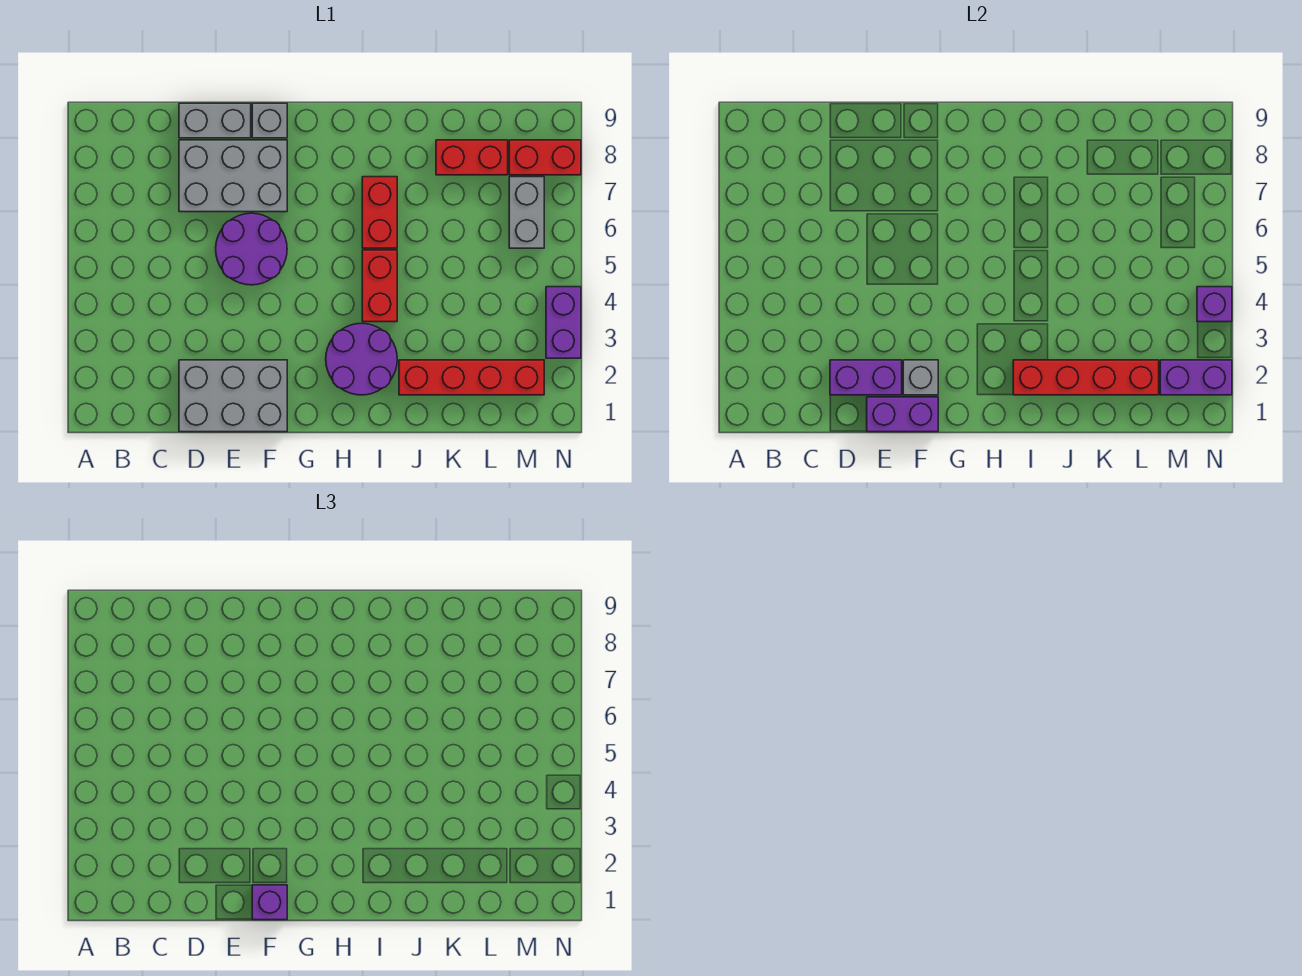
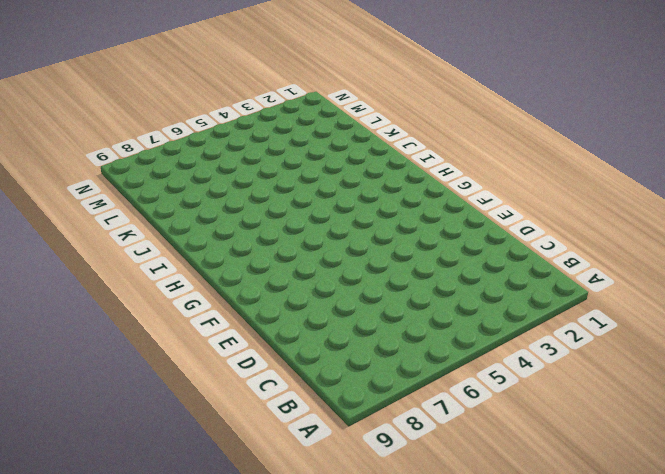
none -> grey 2x3 brick [179,360,287,432]
none -> grey 2x3 brick [179,140,287,212]
none -> grey 1x2 brick [179,103,251,138]

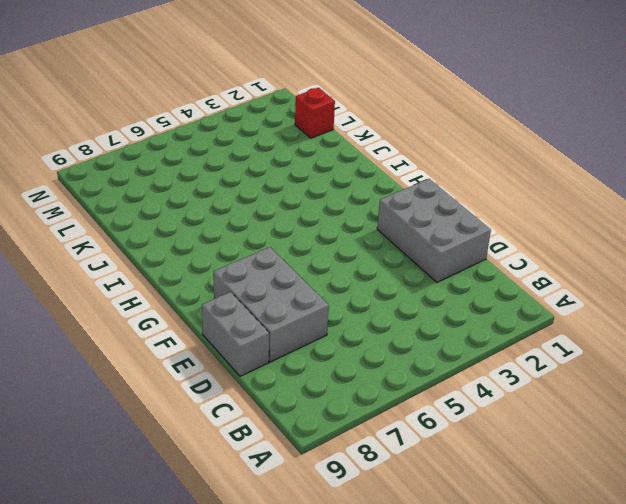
red 1x1 brick [295,88,335,138] -> none
none -> purple 2x2 round brick [216,213,287,285]
none -> grey 1x1 brick [252,103,287,138]
none -> purple 2x2 round brick [326,323,397,395]

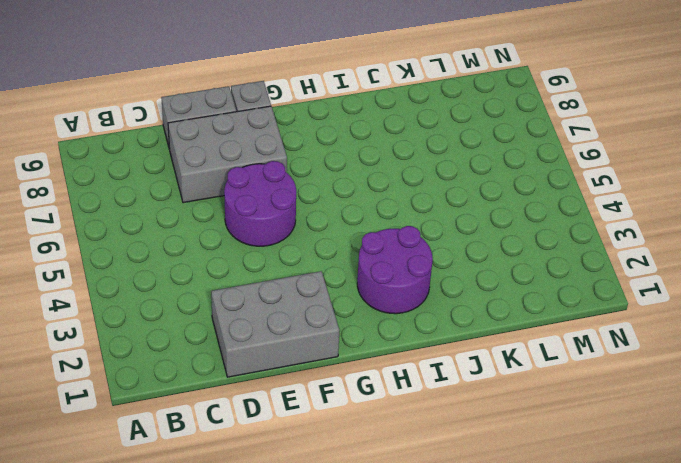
none -> red 1x2 brick [362,250,397,322]
none -> red 1x2 brick [362,177,397,248]
none -> red 1x4 brick [399,360,544,395]

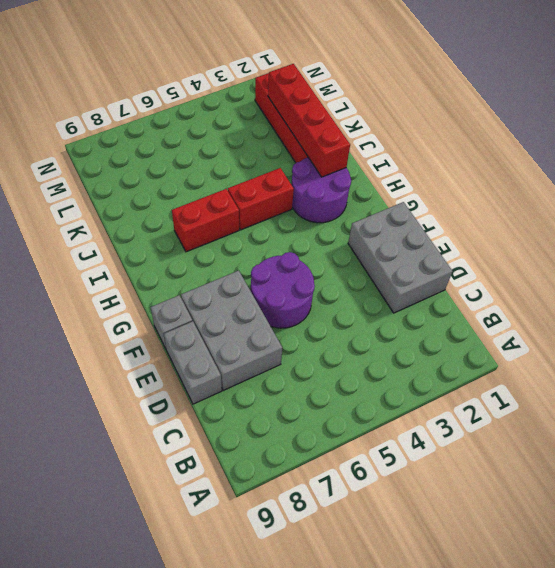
none -> red 1x2 brick [436,140,508,175]
none -> grey 1x2 brick [509,177,544,248]
none -> red 1x2 brick [509,140,581,175]

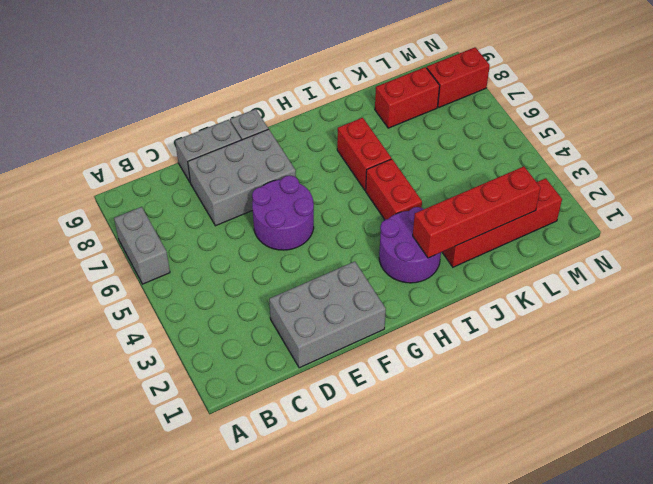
grey 1x2 brick [114,207,170,284] -> grey 1x2 brick moved to [509,177,544,248]
none -> purple 1x2 brick [546,287,581,358]
none -> purple 1x2 brick [830,360,902,395]
none -> purple 1x2 brick [867,397,938,432]

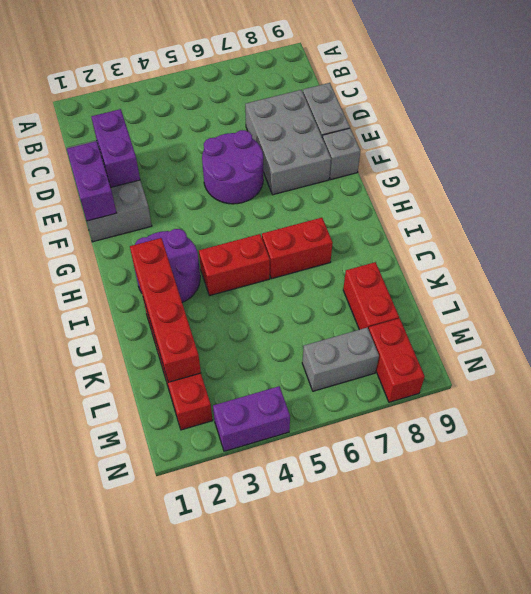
none -> grey 1x1 brick [903,360,938,395]
none -> purple 1x2 brick [1160,360,1232,395]
none -> purple 1x1 brick [1197,287,1232,322]

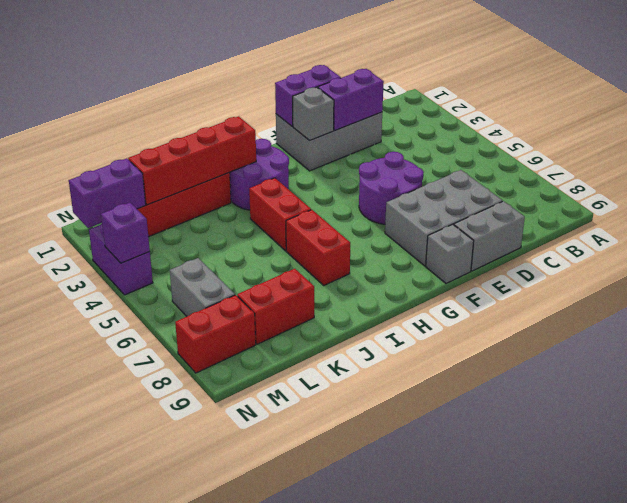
none -> purple 1x1 brick [252,885,287,920]

